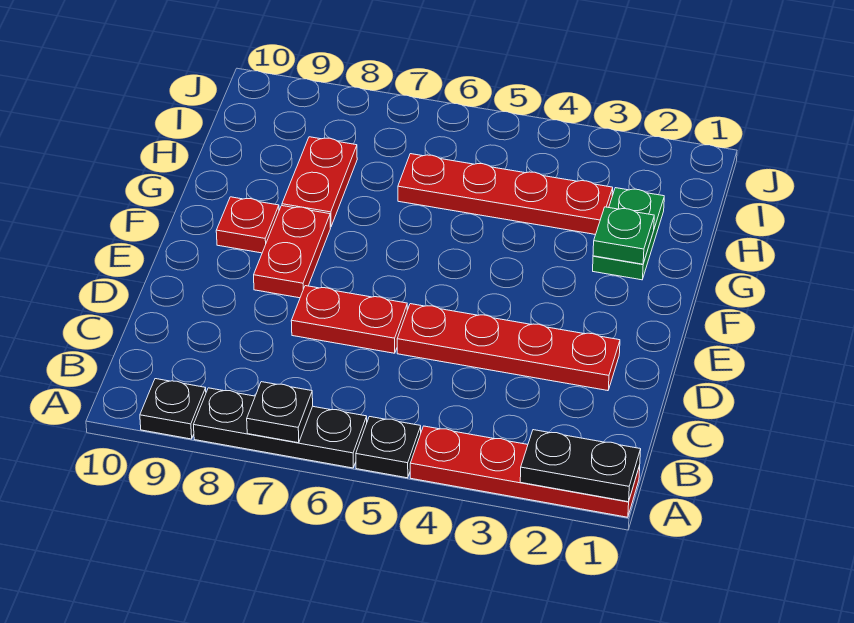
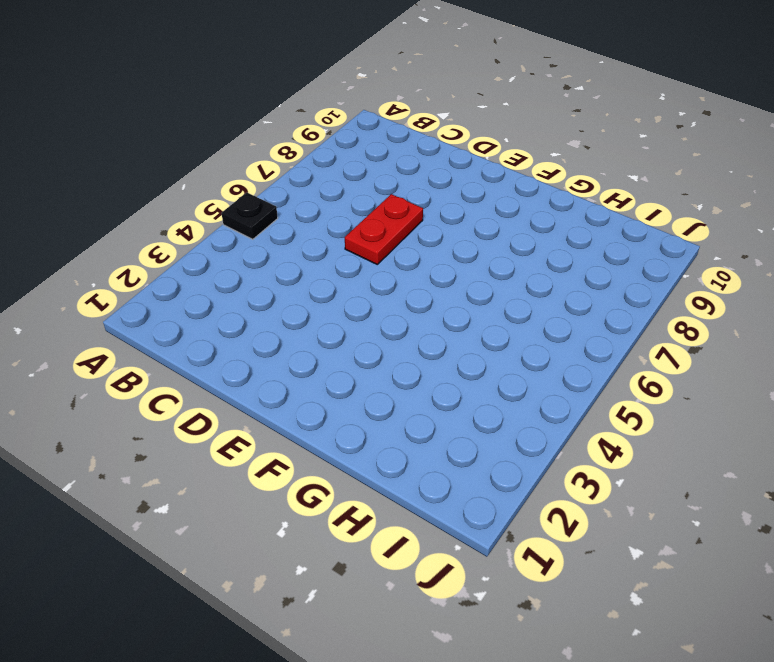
none -> red 1x4 plate [410,426,640,517]
none -> black 1x3 plate [194,388,367,468]
none -> black 1x1 plate [140,379,206,439]

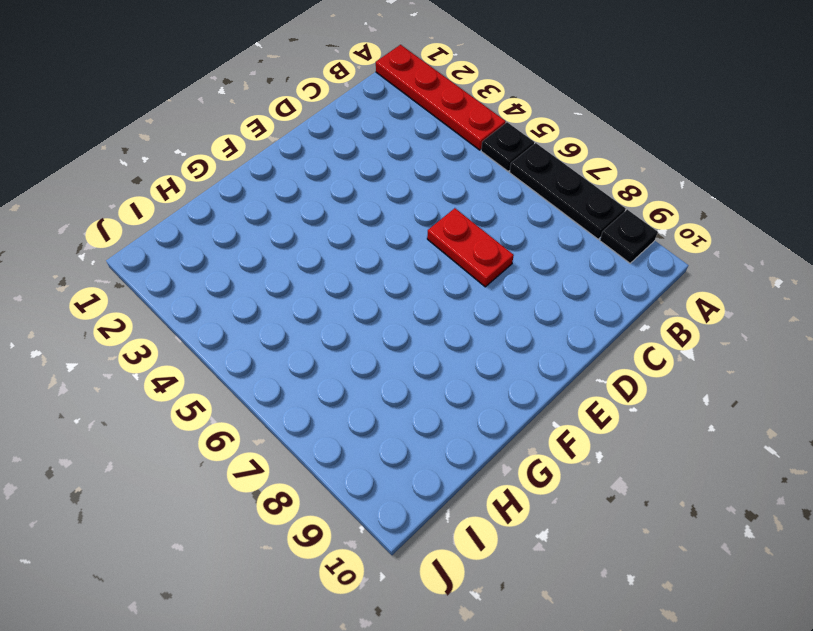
none -> red 1x4 plate [397,304,620,391]
none -> red 1x2 plate [254,206,330,298]
none -> red 1x1 plate [216,197,279,253]

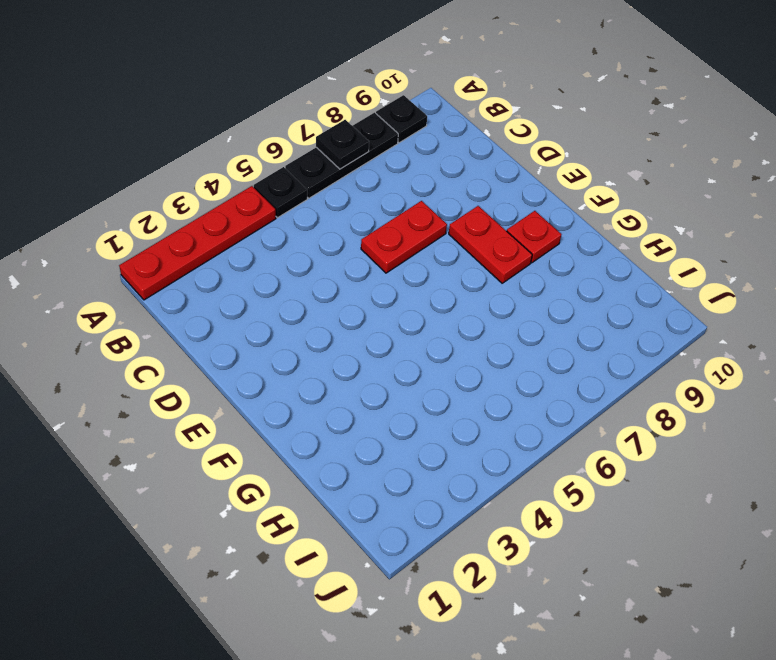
none -> red 1x4 plate [397,304,620,391]
none -> green 1x2 plate [593,188,664,280]
none -> red 1x2 plate [282,137,357,227]

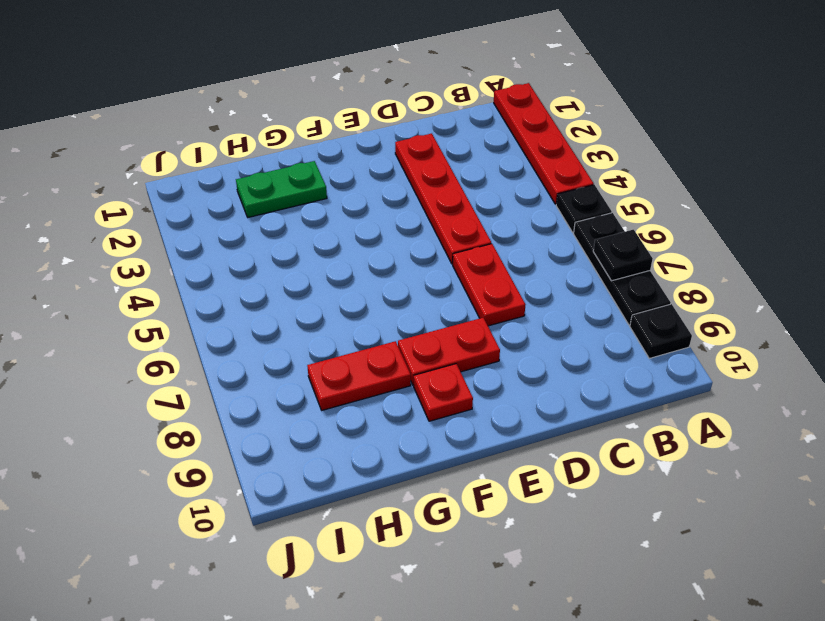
none -> red 1x4 plate [398,154,613,235]
none -> black 1x2 plate [520,430,641,502]
none -> green 1x1 plate [593,207,654,264]

